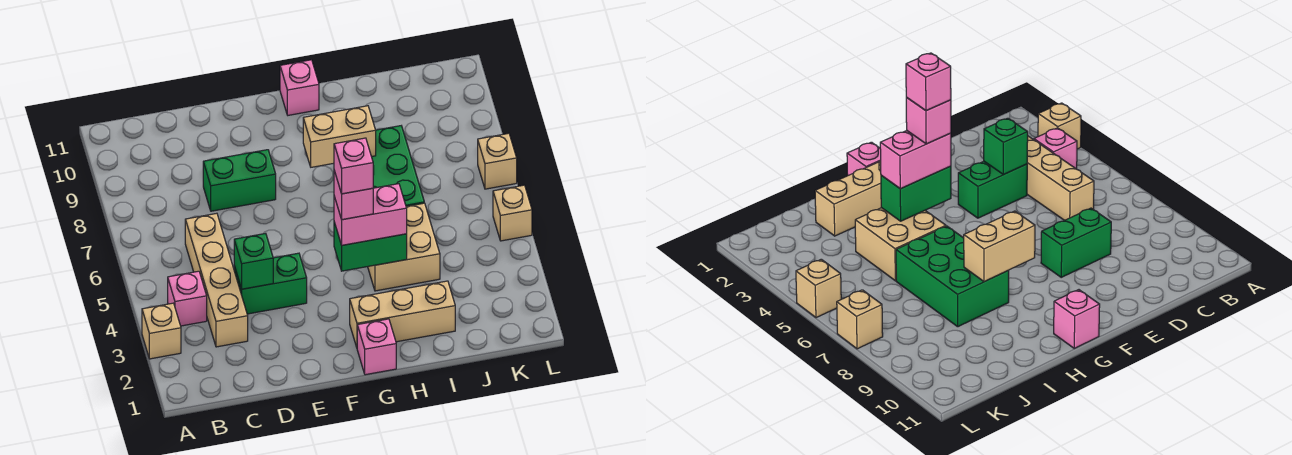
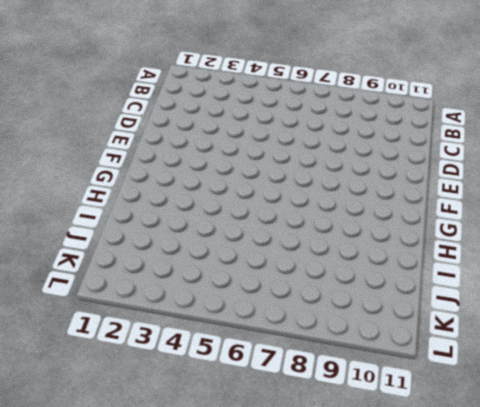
none -> tan 1x1 brick [142,303,181,359]
none -> pink 1x1 brick [168,271,207,326]
none -> tan 1x4 brick [185,213,248,347]

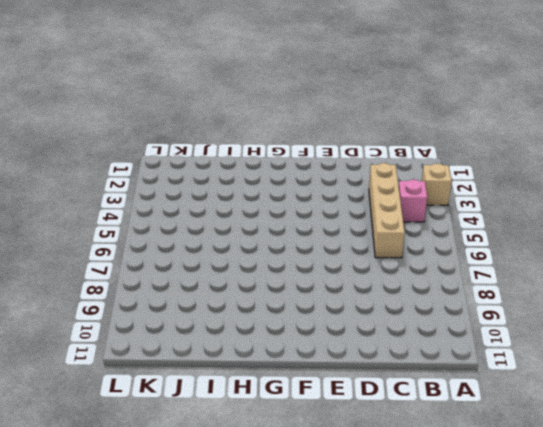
none -> green 1x2 brick [234,253,307,314]
none -> green 1x2 brick [203,150,276,211]
none -> pink 1x1 brick [357,319,396,375]

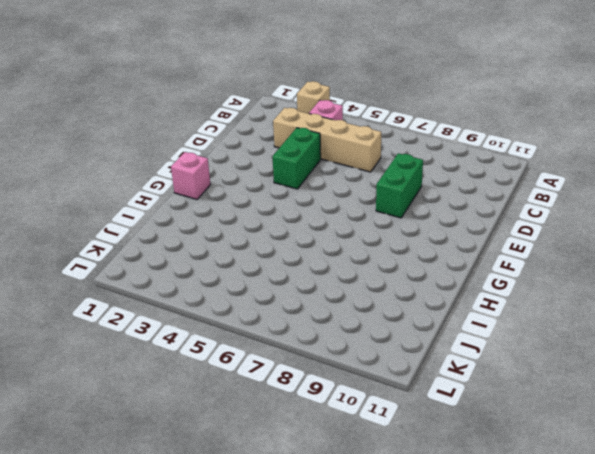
none -> tan 1x3 brick [350,281,455,347]
none -> pink 1x1 brick [280,60,319,115]
none -> tan 2x2 brick [368,203,440,291]

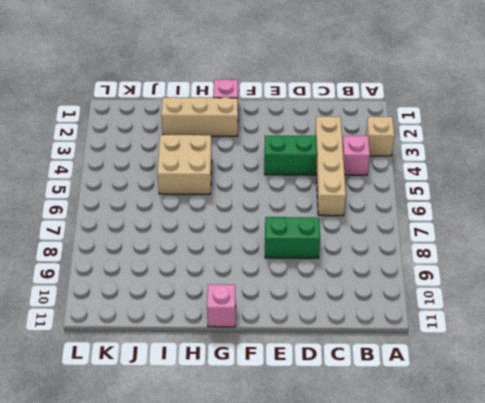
none -> green 2x3 brick [372,126,424,206]
none -> tan 1x1 brick [493,185,532,241]
none -> tan 1x1 brick [478,133,517,189]

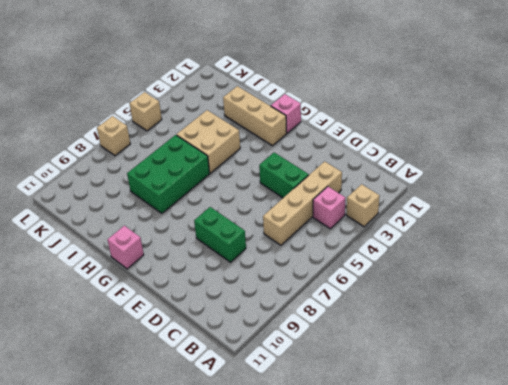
none -> green 1x1 brick [234,233,273,289]
none -> green 1x2 brick [334,222,407,271]
none -> tan 1x2 brick [303,106,376,167]

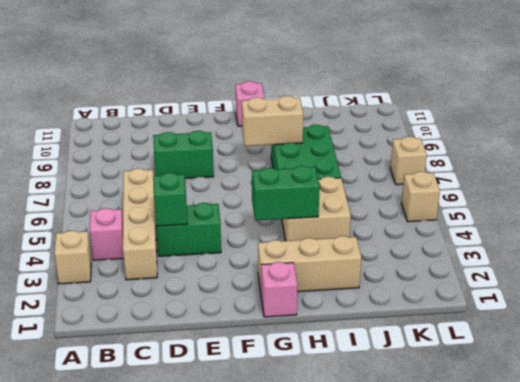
none -> pink 1x2 brick [334,184,407,245]
none -> pink 1x1 brick [334,171,373,220]
none -> pink 1x1 brick [334,138,373,194]

